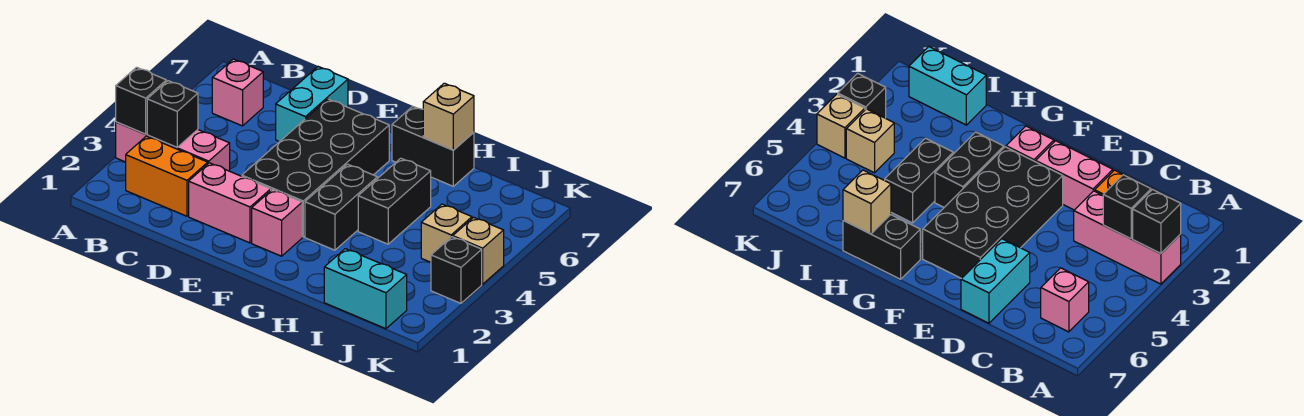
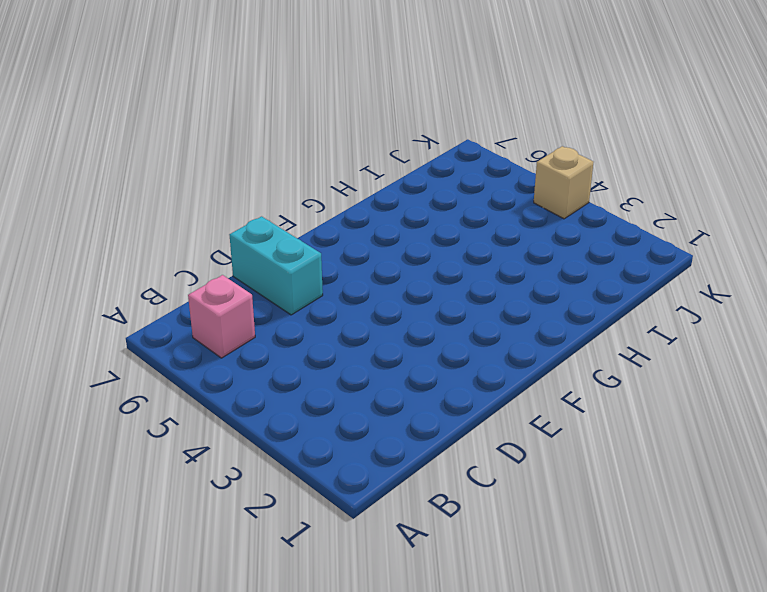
none -> pink 1x3 brick [116,122,230,171]
none -> orange 1x2 brick [126,136,208,216]
none -> pink 1x2 brick [189,163,271,243]

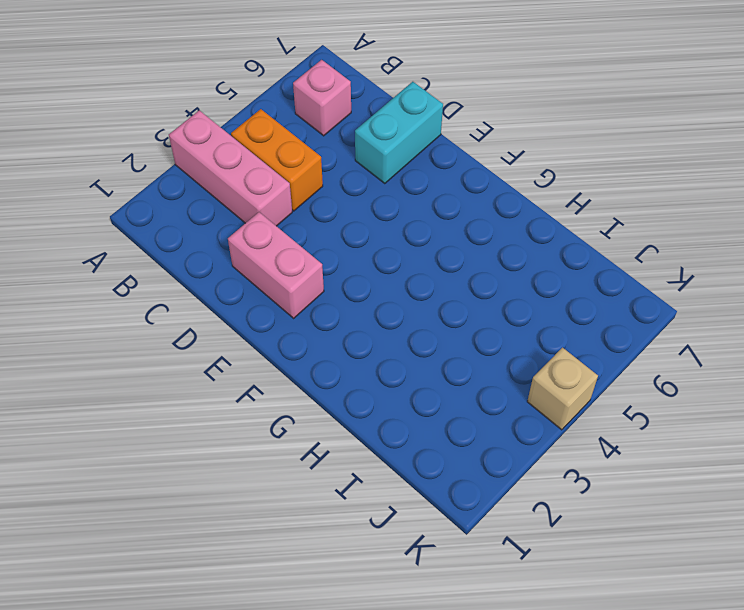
orange 1x2 brick [231,109,323,211] -> orange 1x2 brick moved to [126,136,208,216]
none -> black 2x4 brick [242,99,389,237]
none -> pink 1x1 brick [252,190,302,256]
none -> black 1x2 brick [305,164,377,250]

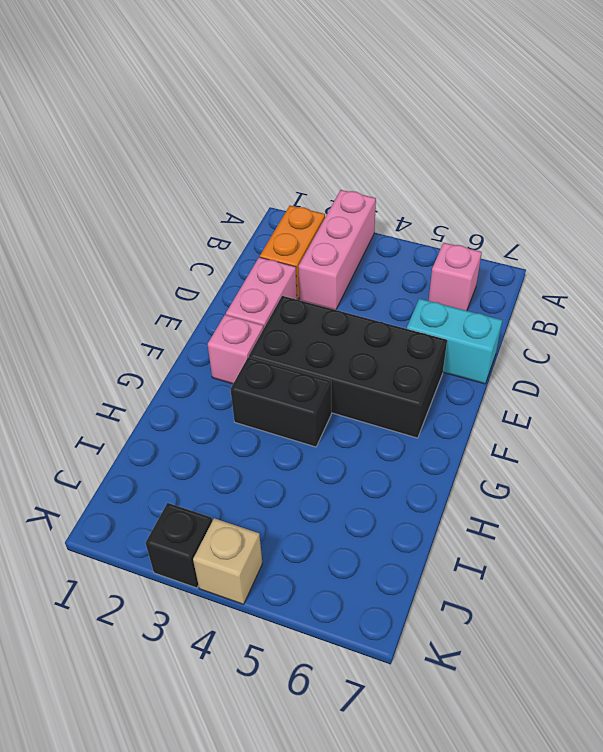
none -> black 1x2 brick [392,106,474,186]
none -> black 1x2 brick [358,158,431,244]
none -> cyan 1x2 brick [324,249,407,329]

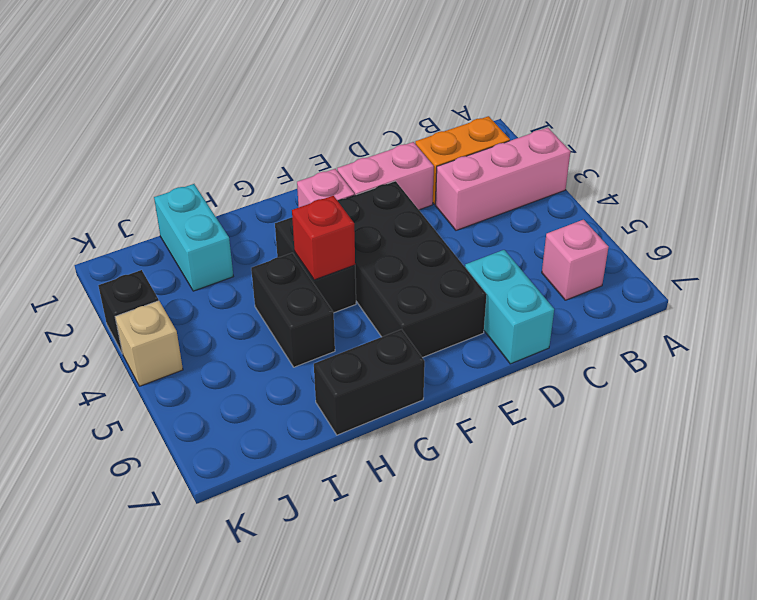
red 1x1 brick [292,196,355,280] -> none
cyan 1x2 brick [154,184,233,291] -> cyan 1x2 brick turned to [324,249,407,329]
none -> tan 1x1 brick [421,204,472,262]
none -> black 1x1 brick [116,67,166,134]
none -> black 1x1 brick [147,81,198,147]

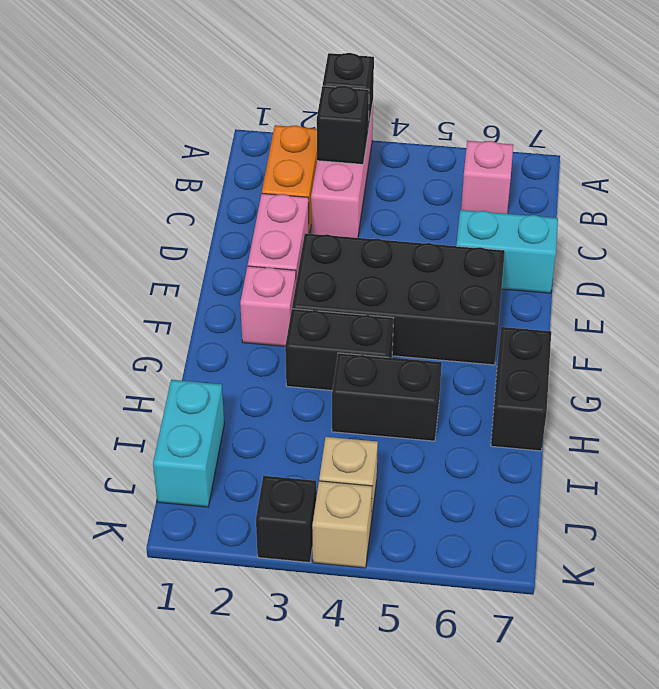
none -> tan 1x1 brick [423,83,474,150]

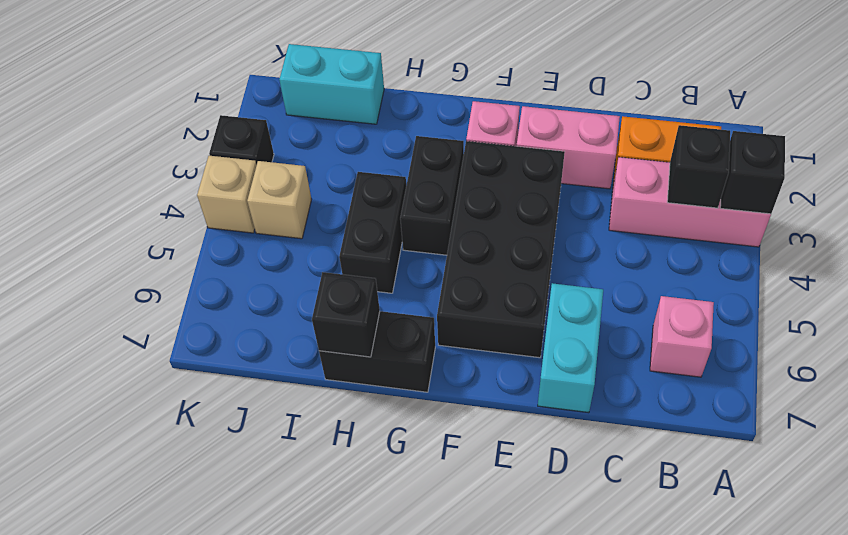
black 1x1 brick [312,272,380,357] -> tan 1x1 brick [423,83,474,150]

